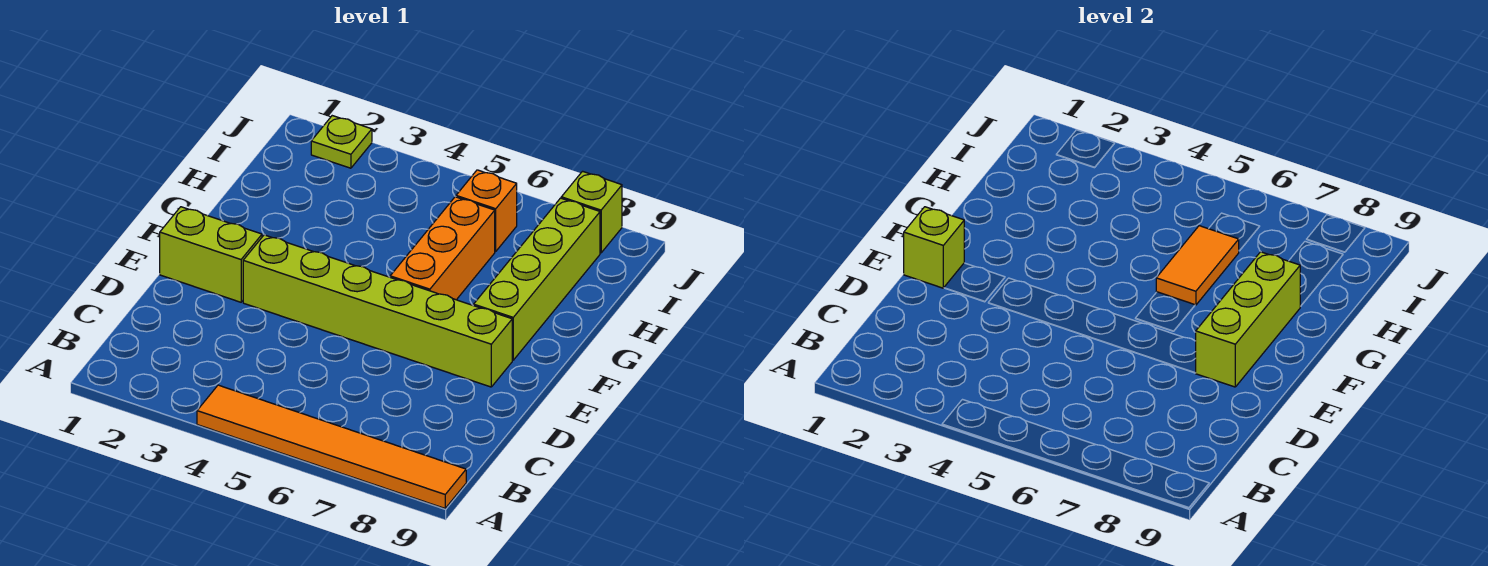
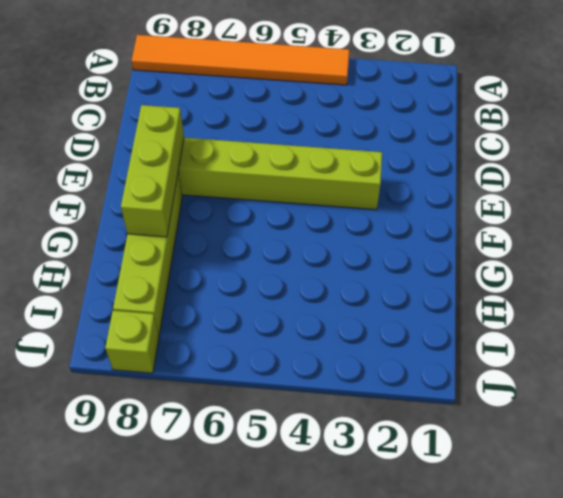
none -> lime 1x2 brick [160,207,262,302]
none -> orange 1x3 brick [390,197,495,300]

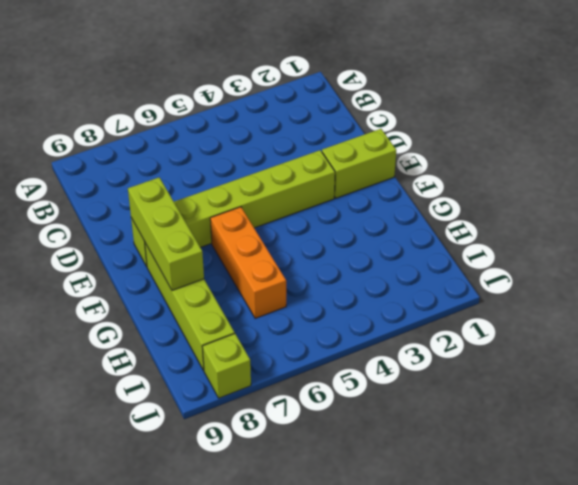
none -> orange 1x6 tile [197,385,466,508]
none -> orange 1x1 brick [456,170,517,251]

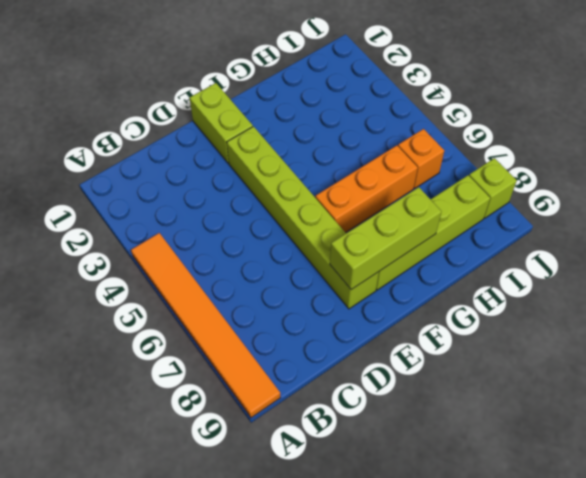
none -> lime 1x1 plate [311,116,372,168]
none -> lime 1x1 brick [904,207,964,288]

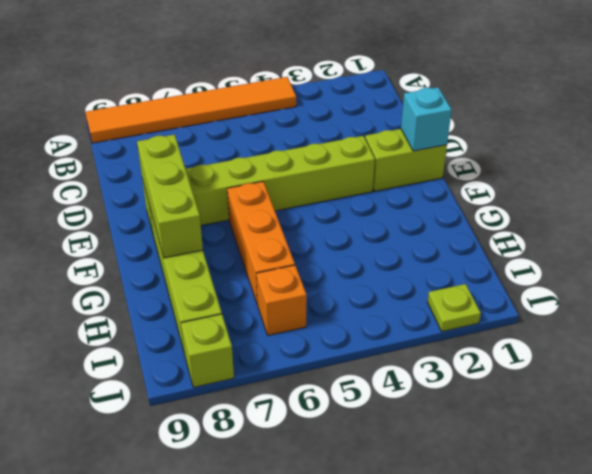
cyan 1x1 brick [401,87,452,151] -> lime 1x1 brick [904,207,964,288]
none -> orange 1x2 tile [1156,226,1239,305]

